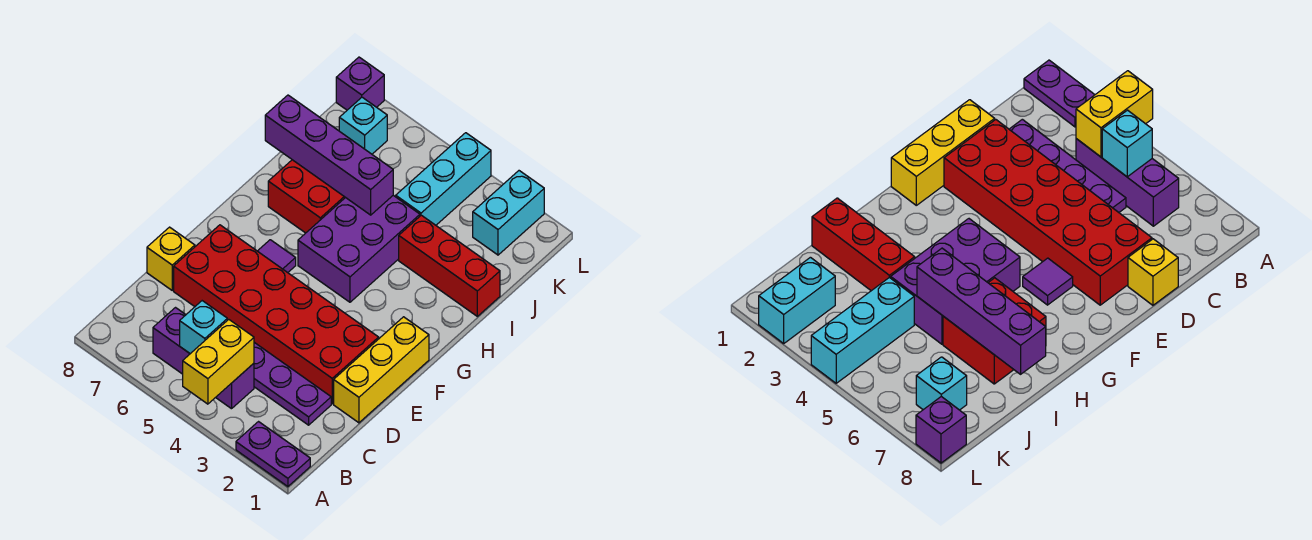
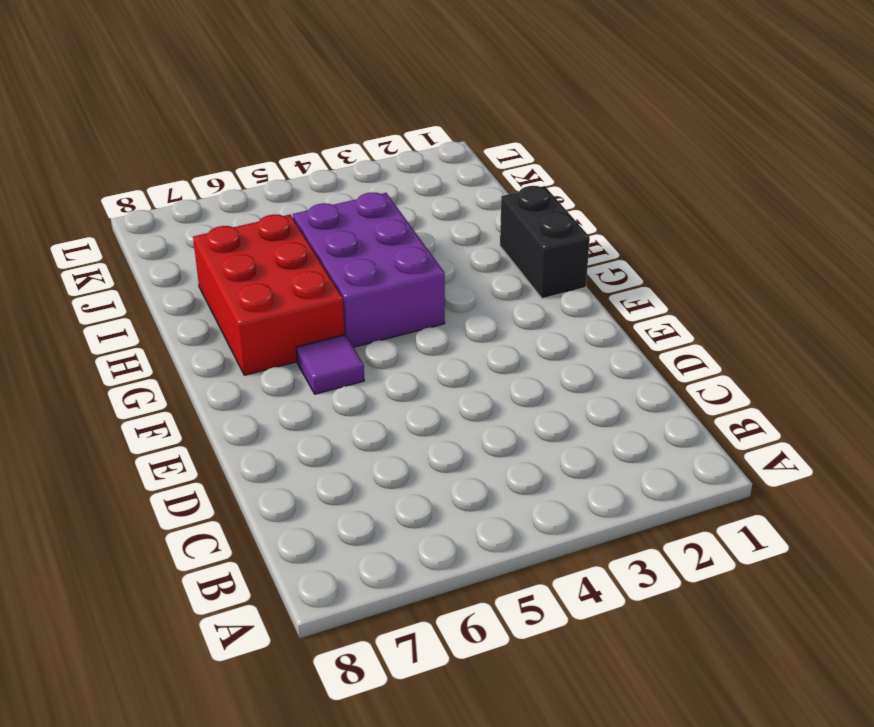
black 1x2 brick [500,186,590,299] -> none
red 2x3 brick [193,214,345,375] -> red 2x2 brick [268,160,345,233]
none -> purple 1x2 plate [236,422,310,487]
none -> purple 1x3 brick [153,308,254,409]
none -> purple 1x4 plate [254,342,331,425]

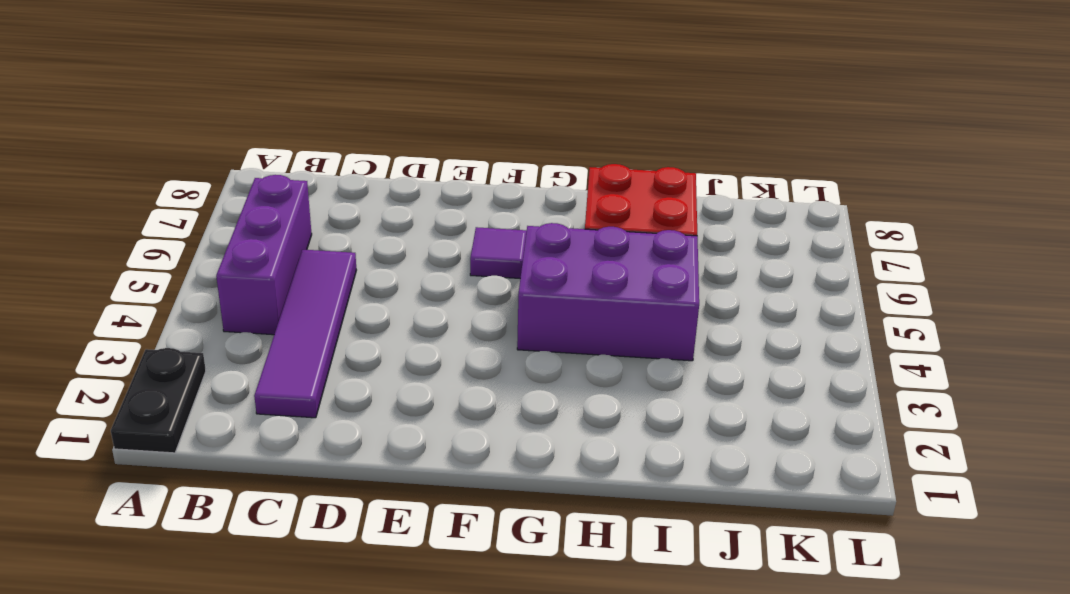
black 1x2 plate [111,348,206,453] -> purple 1x2 plate [236,422,310,487]
purple 1x4 tile [254,250,356,418] -> purple 1x4 plate [254,342,331,425]
none -> yellow 1x3 brick [334,317,429,423]
none -> red 2x6 brick [174,225,379,404]
none -> yellow 1x1 brick [147,227,195,290]

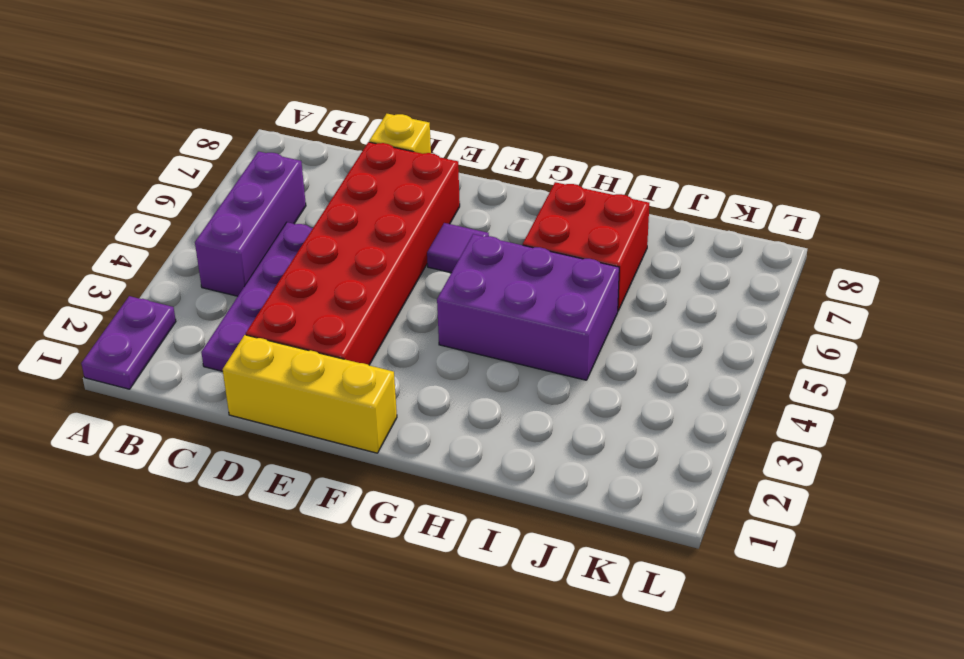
none -> red 1x3 brick [399,215,500,316]
none -> cyan 1x3 brick [396,133,491,225]
none -> cyan 1x2 brick [473,171,544,255]

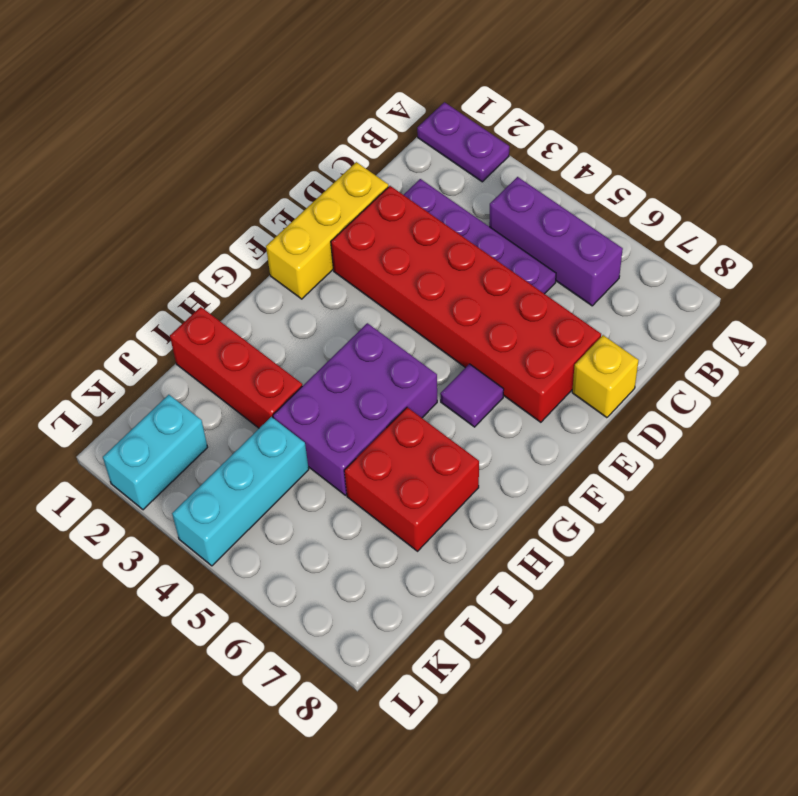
none -> cyan 1x1 brick [339,97,387,154]
none -> purple 1x1 brick [336,57,384,110]
none -> yellow 1x2 brick [183,319,254,404]

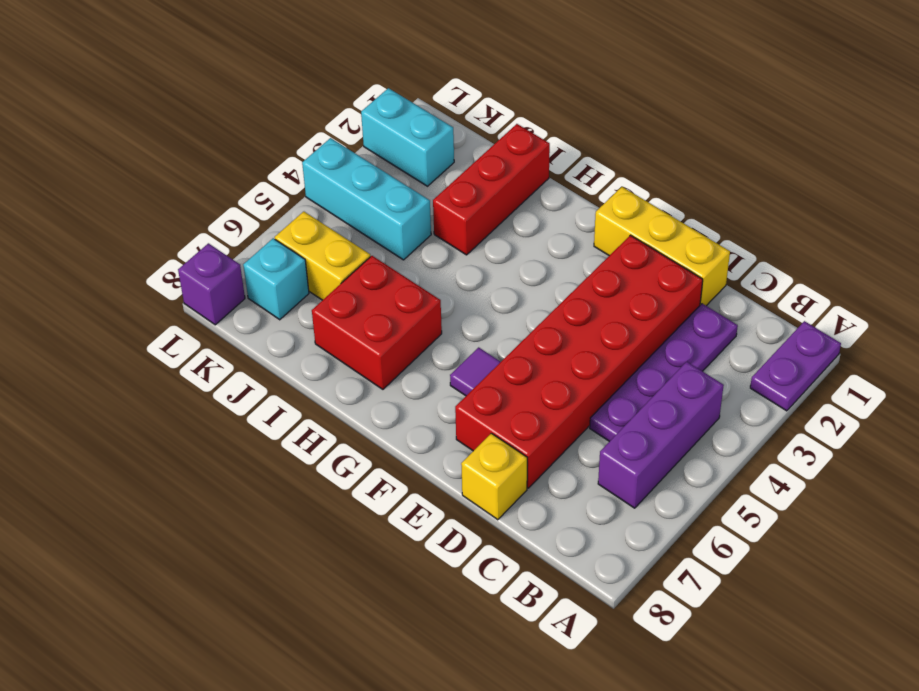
yellow 1x2 brick [275,212,370,300] -> yellow 1x2 brick moved to [183,319,254,404]
none -> purple 2x3 brick [298,195,420,302]
none -> cyan 1x1 brick [180,301,227,354]
none -> purple 1x4 brick [265,95,393,215]

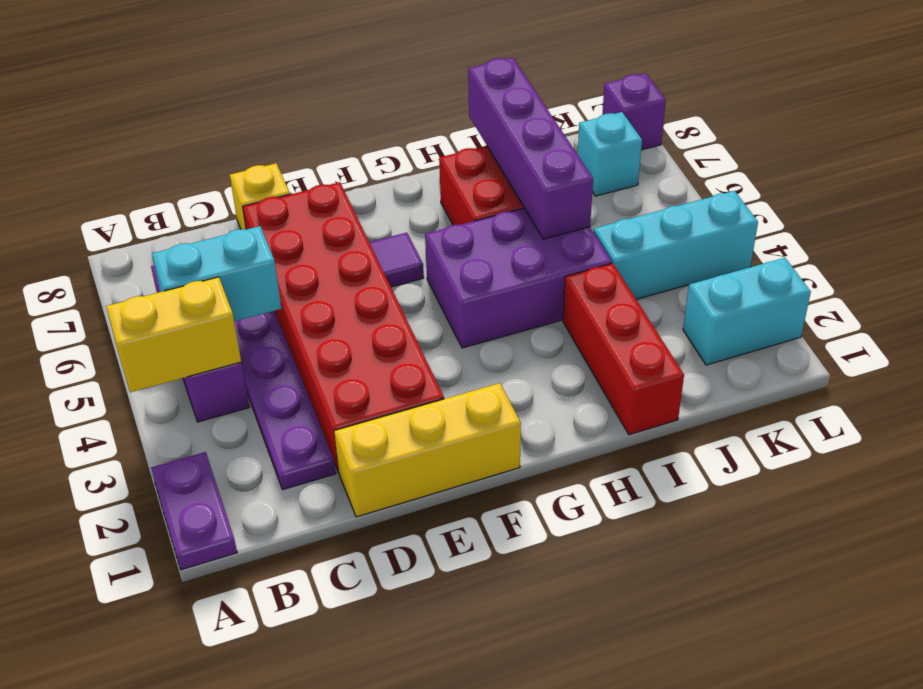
cyan 1x2 brick [152,226,282,321] -> cyan 1x1 brick [180,301,227,354]

